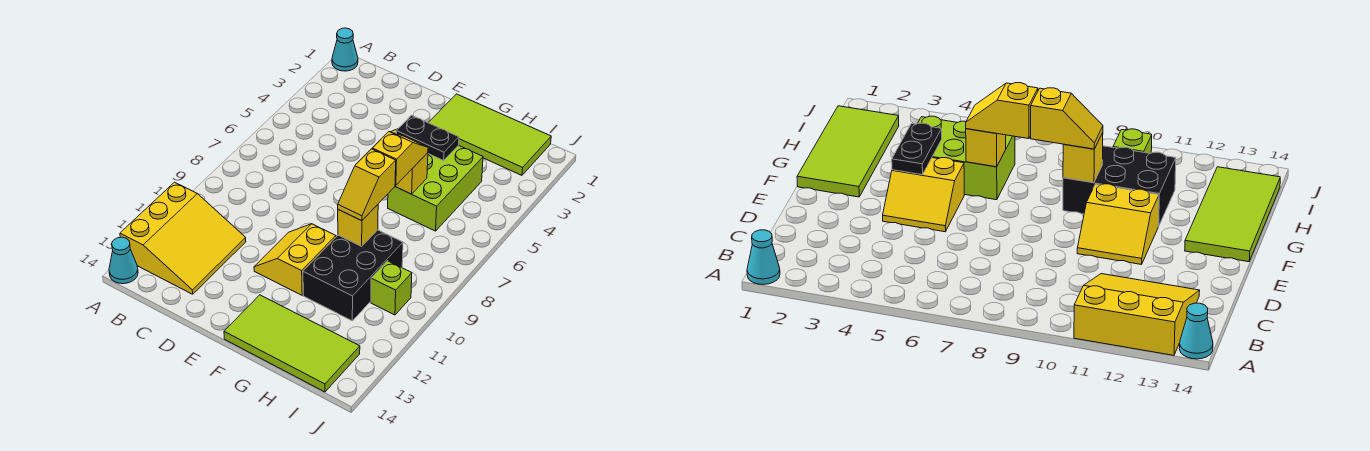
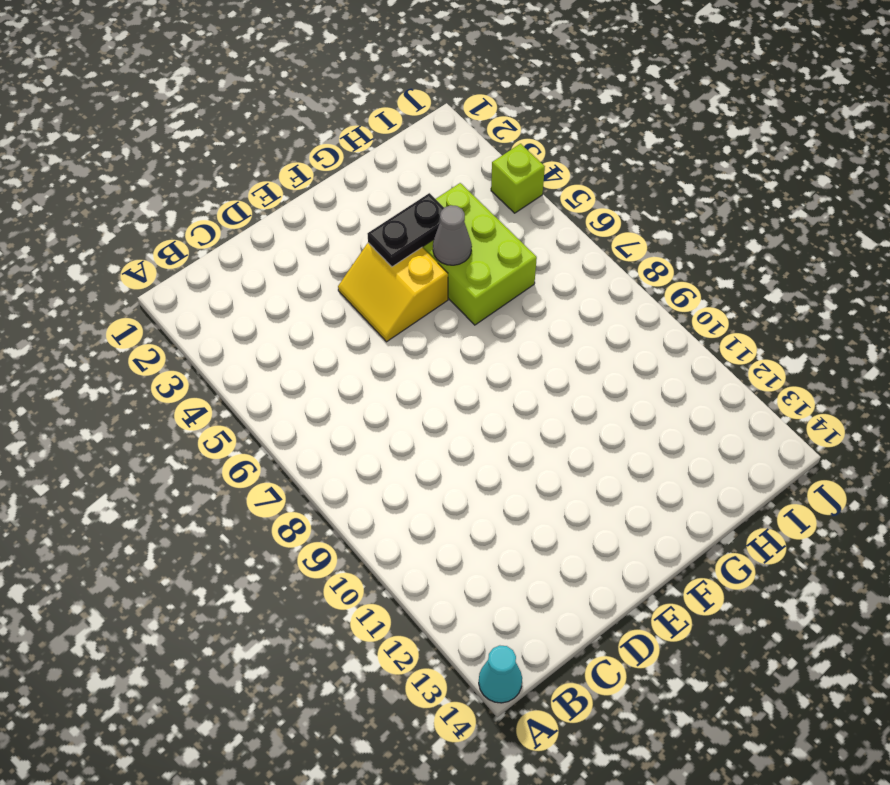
grey 1x1 cone [433,205,472,265] -> none
lime 1x1 brick [491,144,545,213] -> lime 1x1 brick moved to [371,261,412,315]
none -> cyan 1x1 cone [332,28,358,71]
none -> yellow 3x3 slope [120,182,246,294]
none -> yellow 2x2 slope [254,224,336,295]

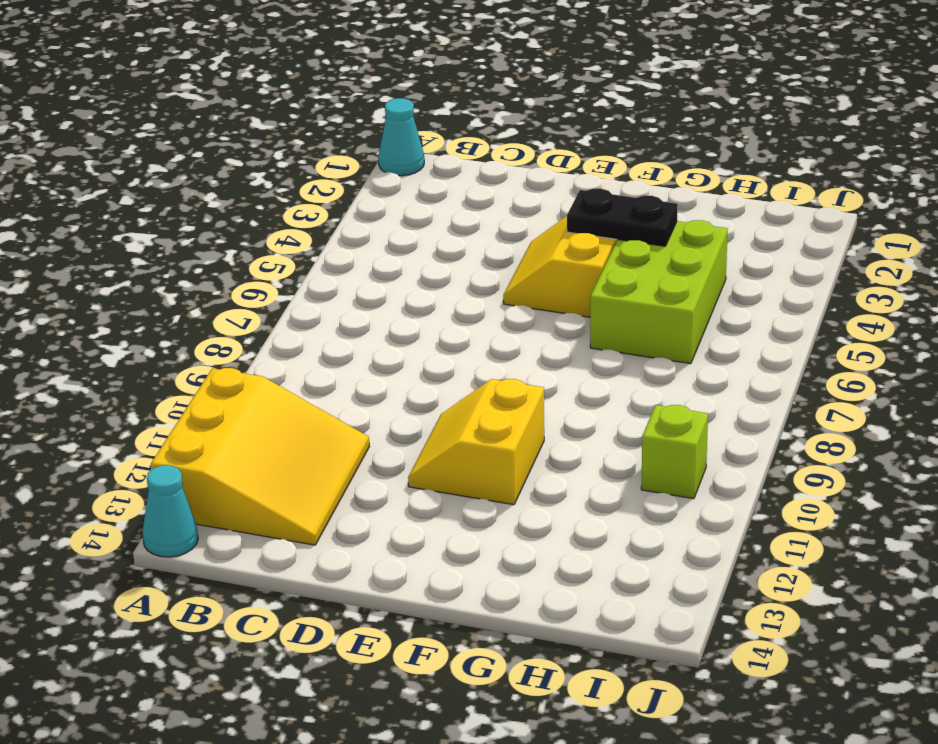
none -> lime 2x4 tile [428,94,551,175]
none -> lime 2x4 tile [224,295,360,392]
none -> black 2x3 brick [303,230,403,321]

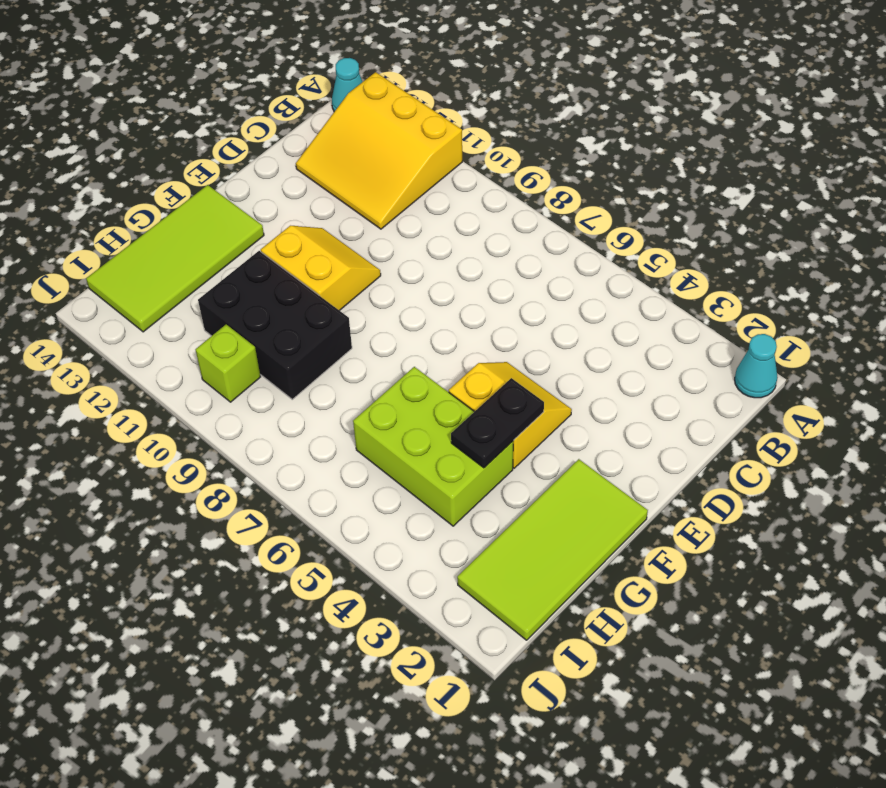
none -> yellow 1x1 brick [395,153,428,194]
none -> yellow 1x1 brick [338,205,378,246]
none -> yellow 1x2 slope [372,132,428,185]

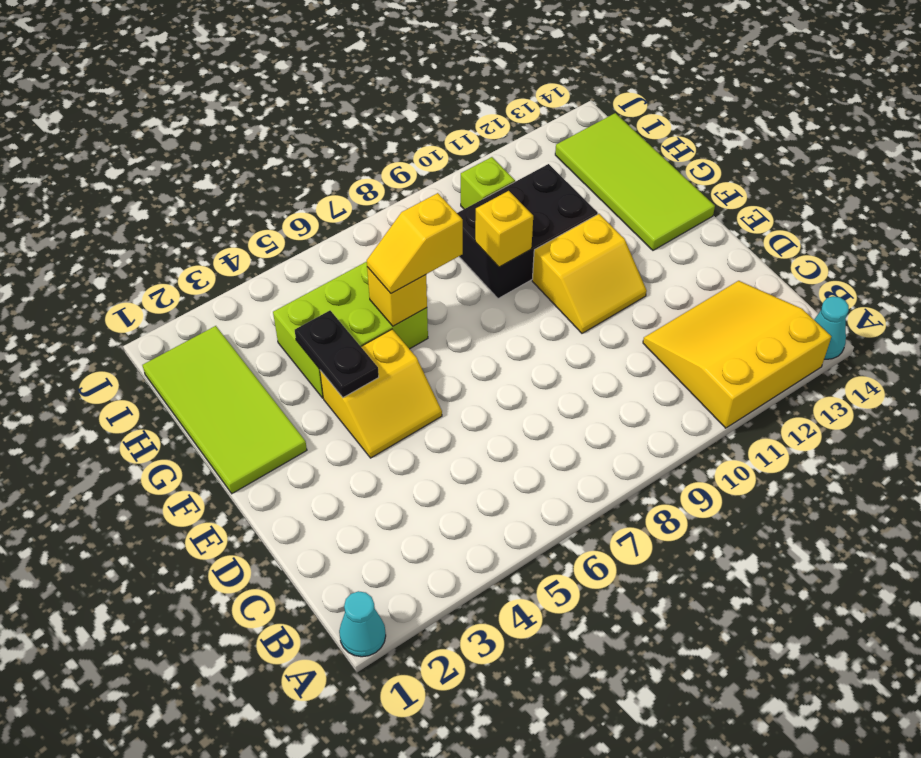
none -> yellow 1x2 slope [338,149,396,221]

